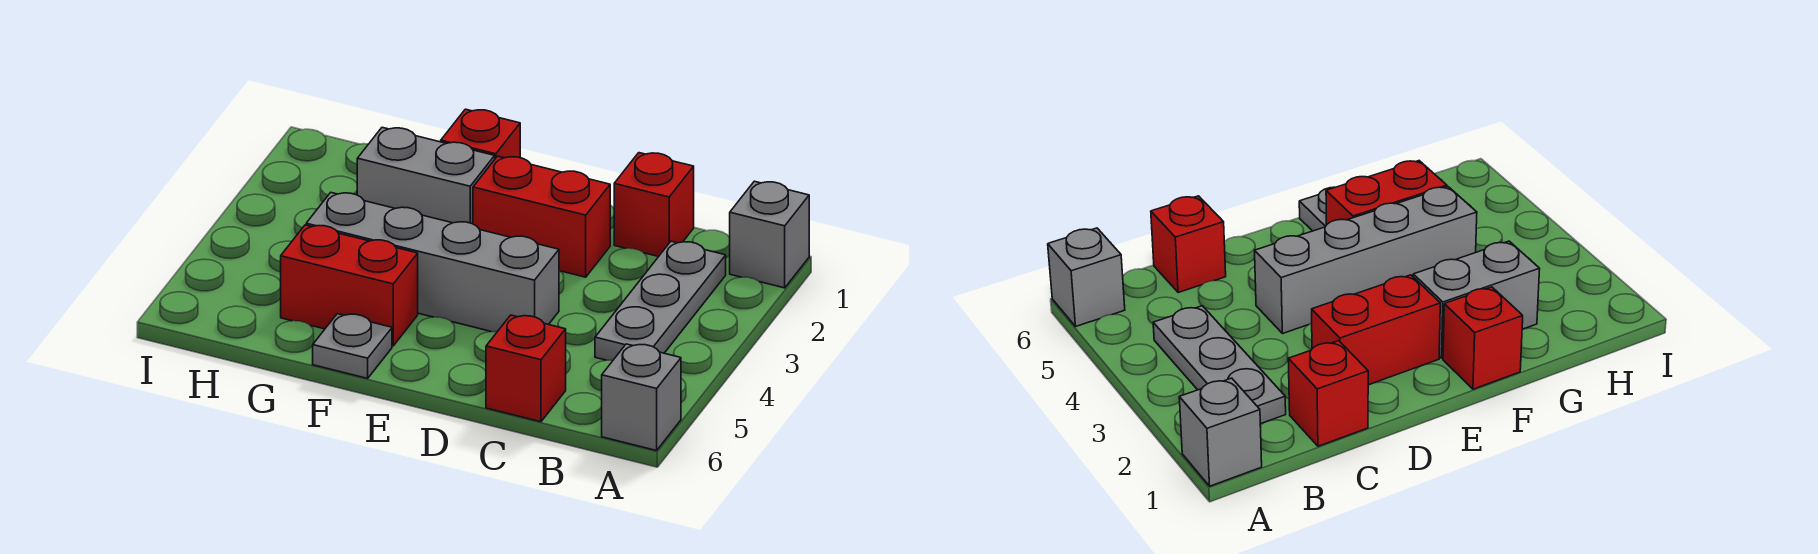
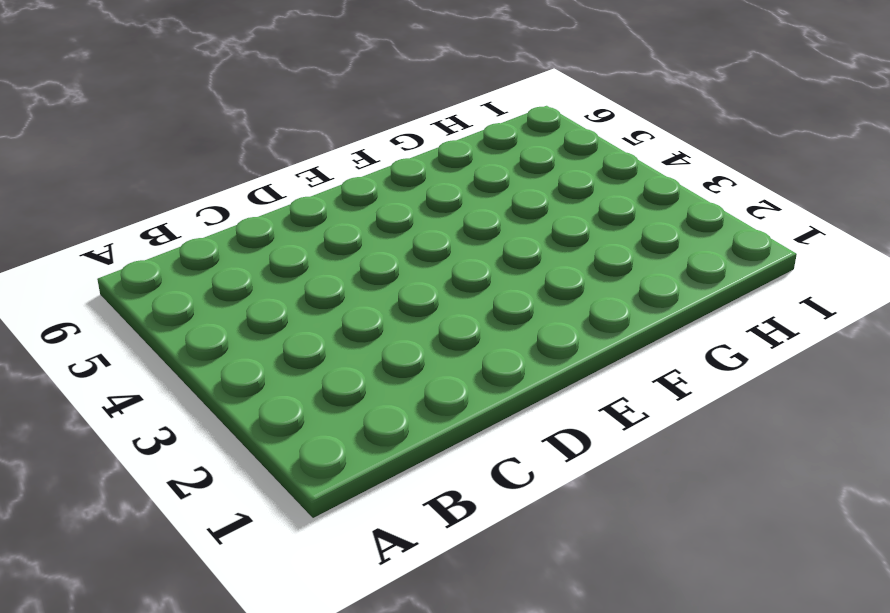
none -> grey 1x1 brick [730,181,809,288]
none -> grey 1x1 brick [602,344,681,451]

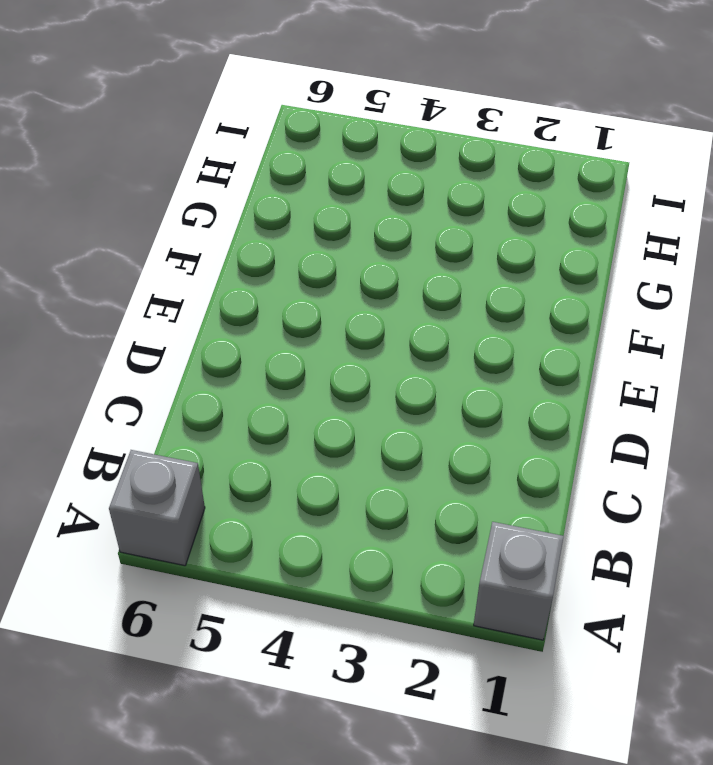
none -> grey 1x3 plate [595,241,726,361]
none -> red 1x1 brick [614,153,694,257]

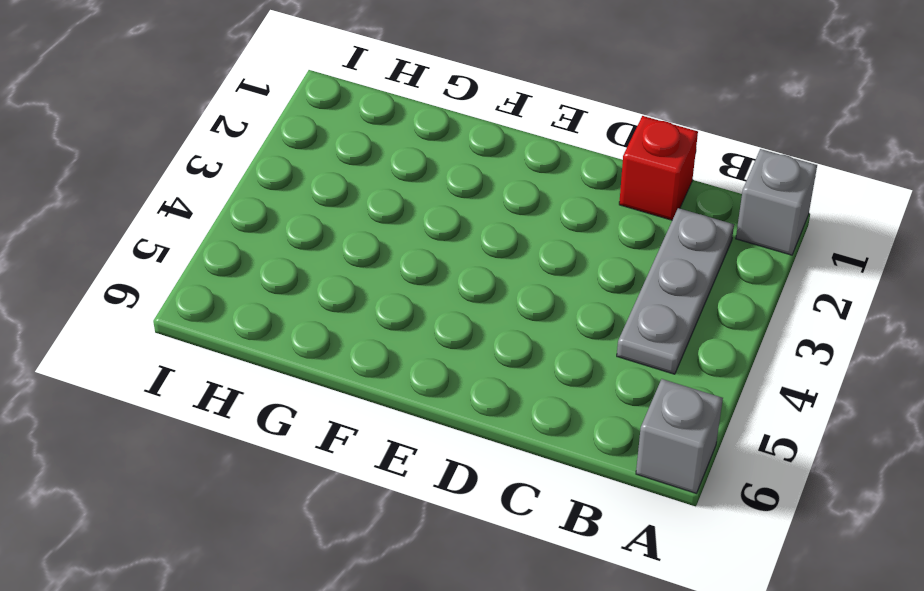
none -> red 1x1 brick [486,315,566,422]
none -> red 1x2 brick [473,156,610,277]

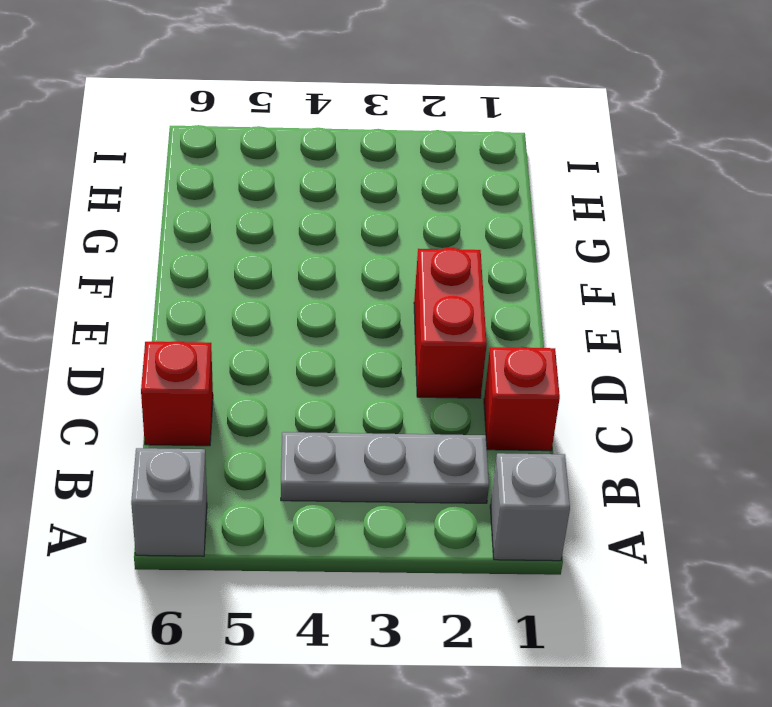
none -> grey 1x4 brick [306,193,559,332]
none -> red 1x1 brick [441,109,520,159]

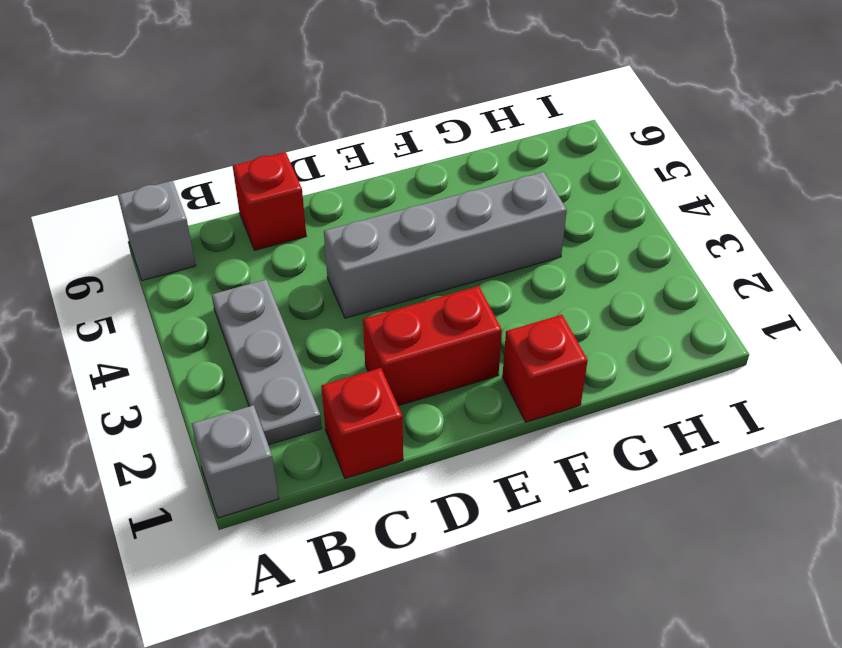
none -> grey 1x2 brick [357,128,495,224]
none -> red 1x2 brick [281,225,418,346]

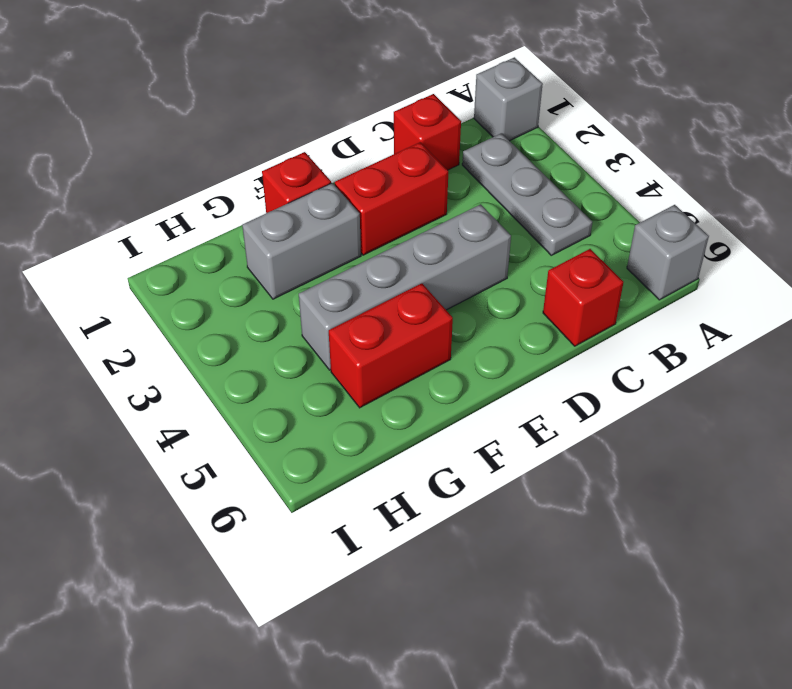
none -> grey 1x1 plate [313,314,392,378]

